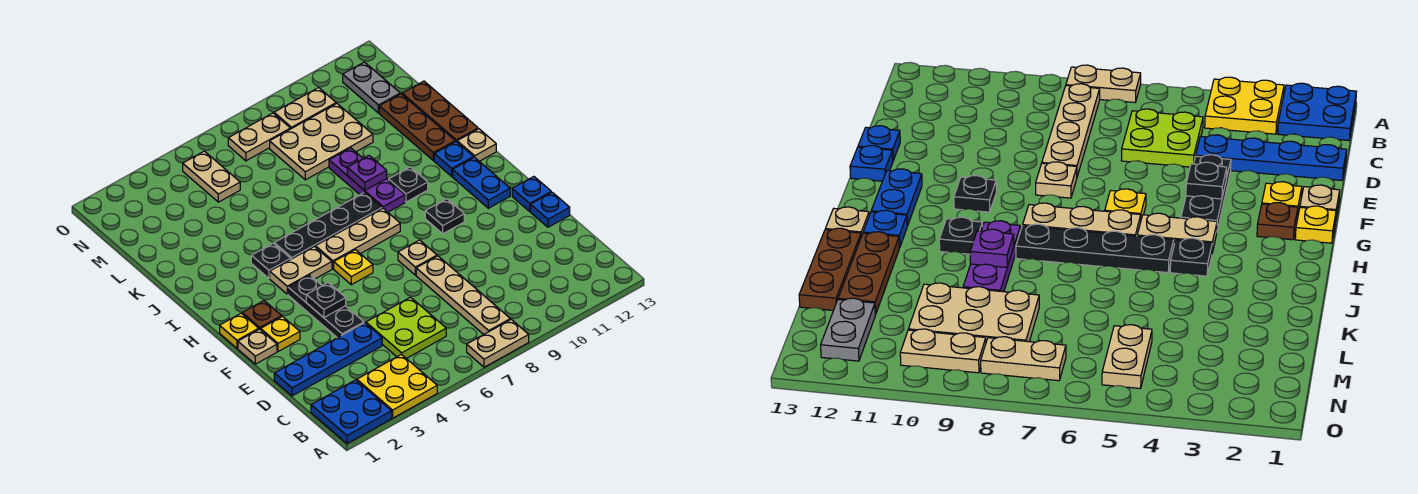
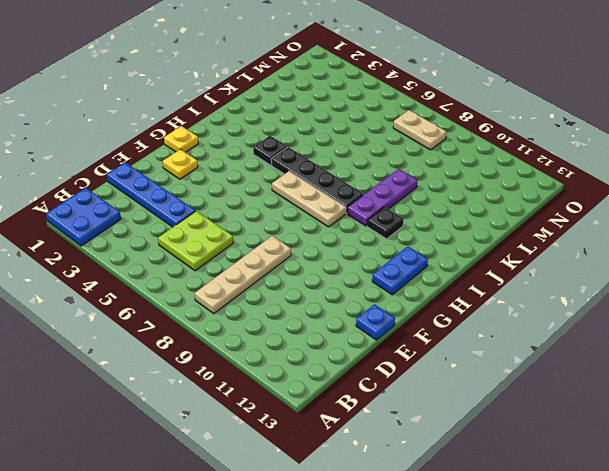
none -> yellow 2x2 plate [357,354,437,418]
none -> tan 1x2 plate [467,320,529,367]
none -> black 1x3 plate [288,275,364,338]
none -> tan 1x1 plate [238,329,277,364]

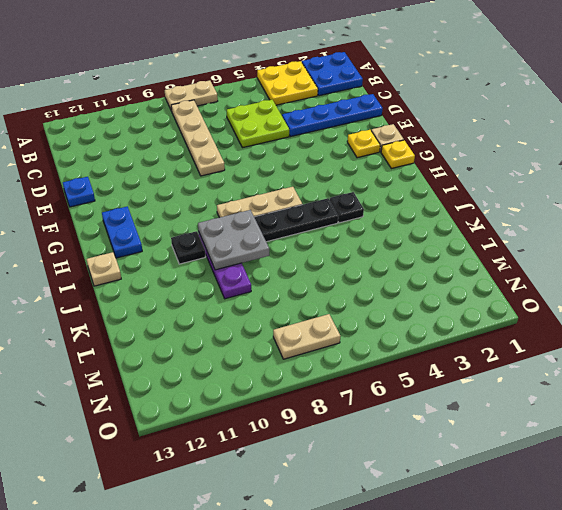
grey 2x2 plate [198,210,269,270] -> purple 1x1 plate [347,156,387,190]
none -> black 1x3 plate [288,275,364,338]
none -> tan 1x1 plate [398,240,437,275]
none -> blue 1x1 plate [512,177,551,211]
none -> brown 1x1 plate [242,301,282,330]

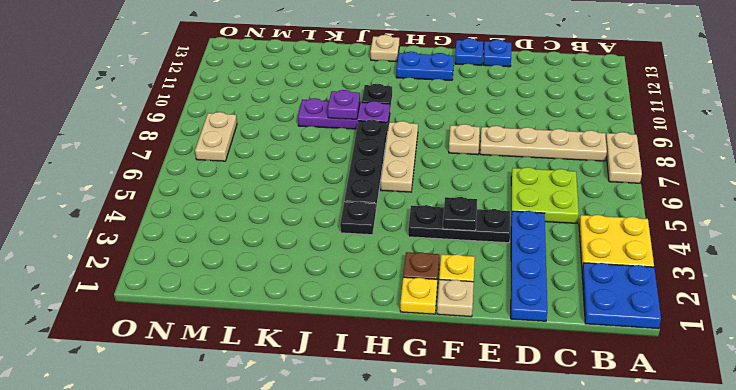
none -> yellow 1x1 plate [334,250,373,285]
none -> black 1x1 plate [425,199,464,234]
none -> tan 1x2 plate [270,246,332,294]
none -> blue 1x1 plate [434,142,474,176]

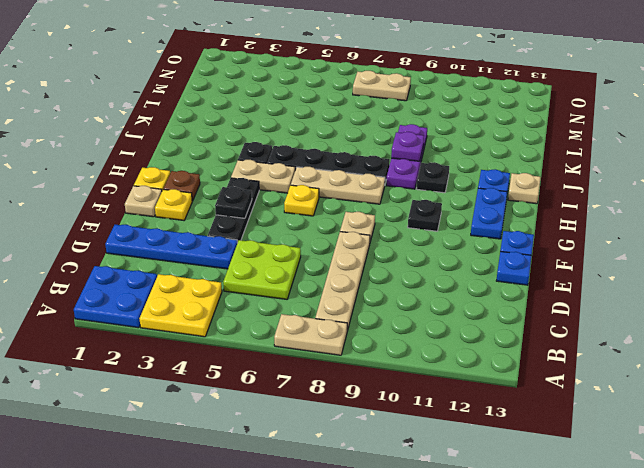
none -> brown 1x3 plate [379,94,455,161]
none -> brown 1x3 plate [402,81,478,142]
none -> tan 2x3 plate [270,103,373,180]
none -> tan 1x2 plate [183,151,240,202]

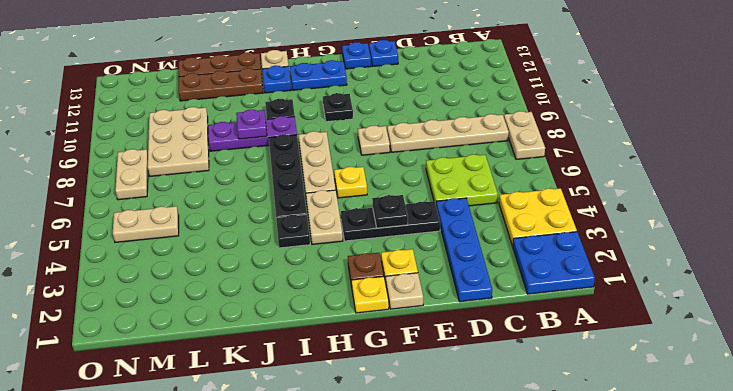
none -> grey 1x2 plate [343,62,400,113]
none -> tan 1x2 plate [274,88,336,129]

